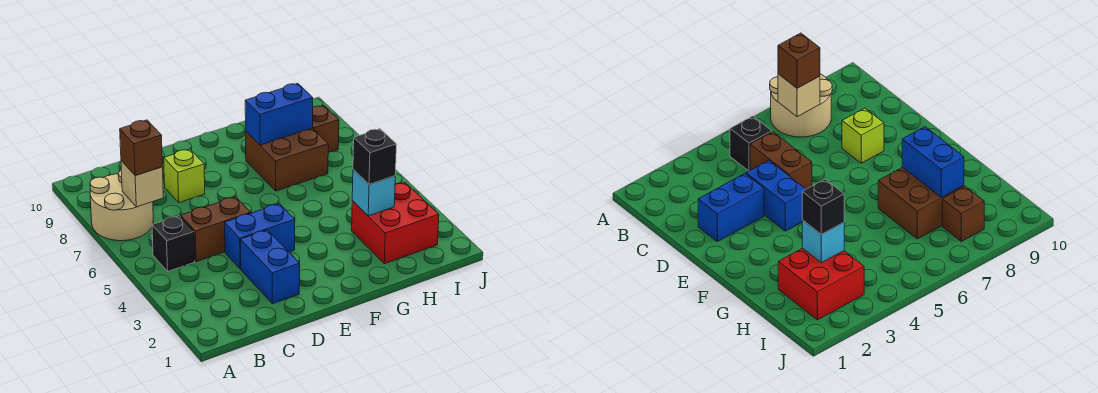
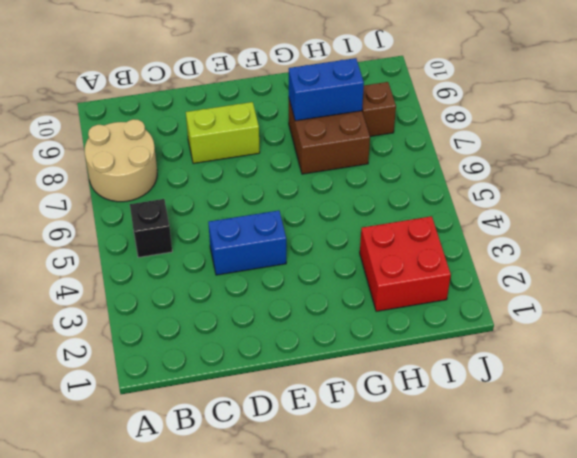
lime 1x2 brick [186,102,260,164] -> lime 1x1 brick [164,149,205,203]
none -> brown 1x2 brick [181,197,251,262]
none -> blue 1x2 brick [241,230,300,304]
none -> tan 1x1 brick [121,161,163,207]

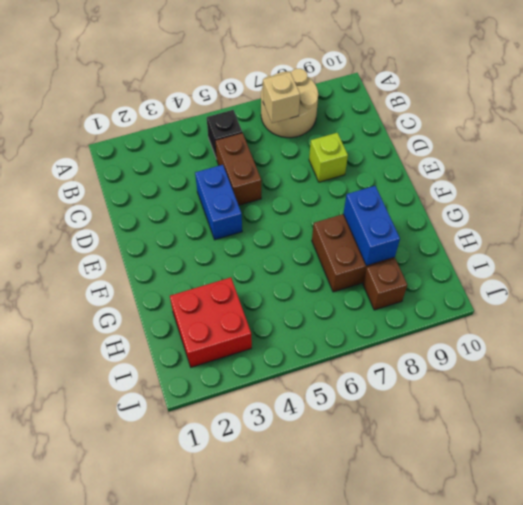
none -> blue 1x2 brick [241,230,300,304]
none -> cyan 1x1 brick [352,170,395,216]
none -> brown 1x1 brick [120,120,162,175]

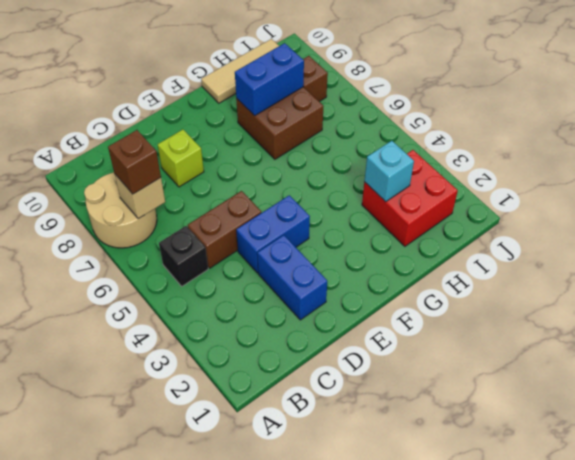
tan 1x3 tile [201,39,279,103] -> none
none -> black 1x1 brick [353,129,396,185]

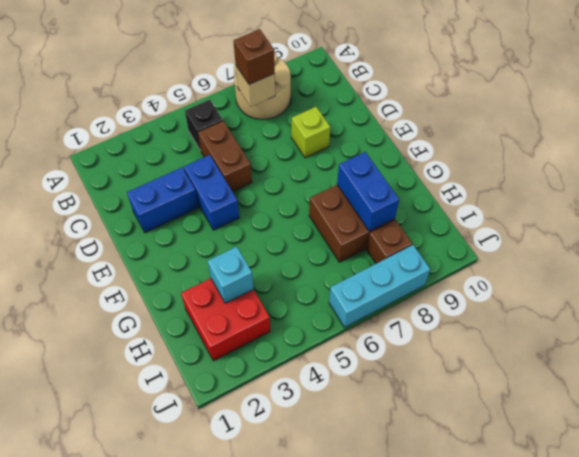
cyan 1x3 brick [329,245,430,328] -> none
none -> black 1x1 brick [353,129,396,185]

